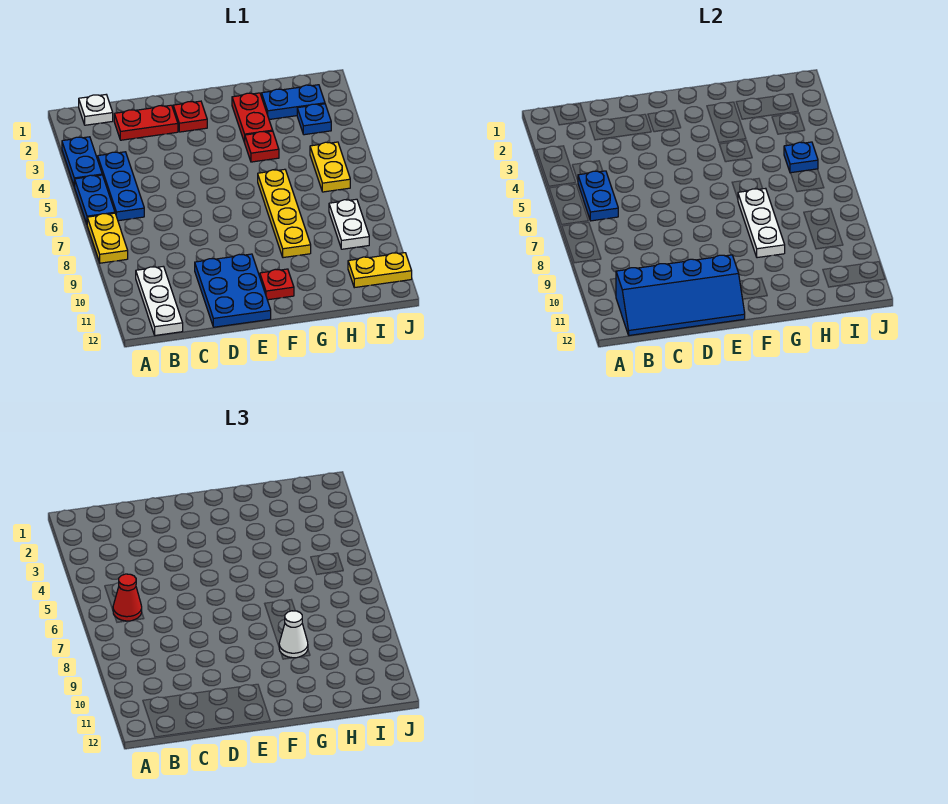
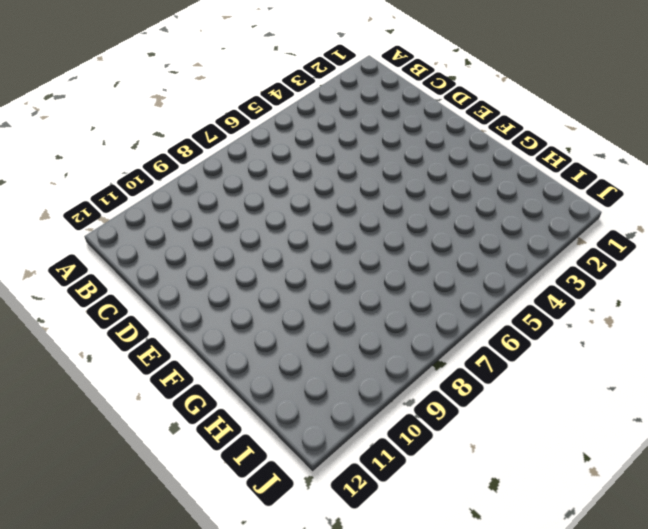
none -> blue 1x2 plate [62,137,102,186]
none -> blue 1x2 plate [74,175,115,224]
none -> yellow 1x2 plate [87,213,128,263]

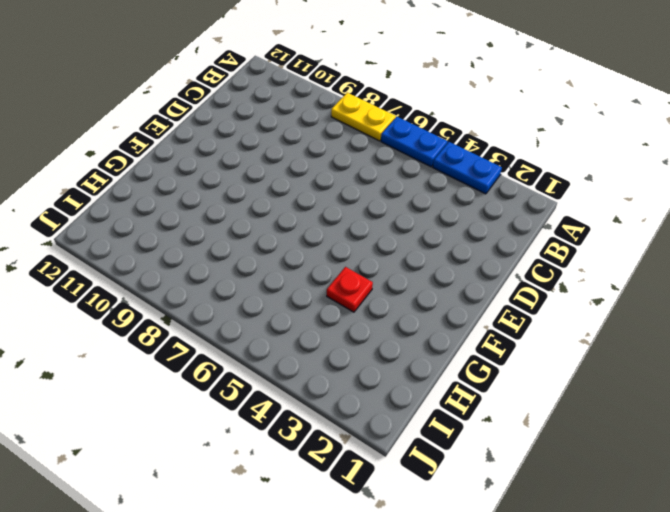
none -> white 1x1 plate [79,95,113,125]
none -> blue 1x3 plate [98,152,144,221]
none -> white 1x3 plate [136,266,183,335]

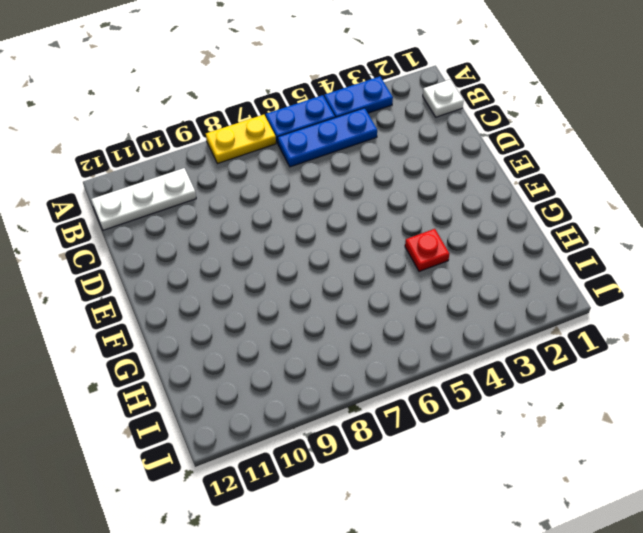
none -> red 1x2 plate [114,105,178,140]
none -> blue 2x3 plate [195,254,271,327]
none -> red 1x1 plate [173,101,207,132]

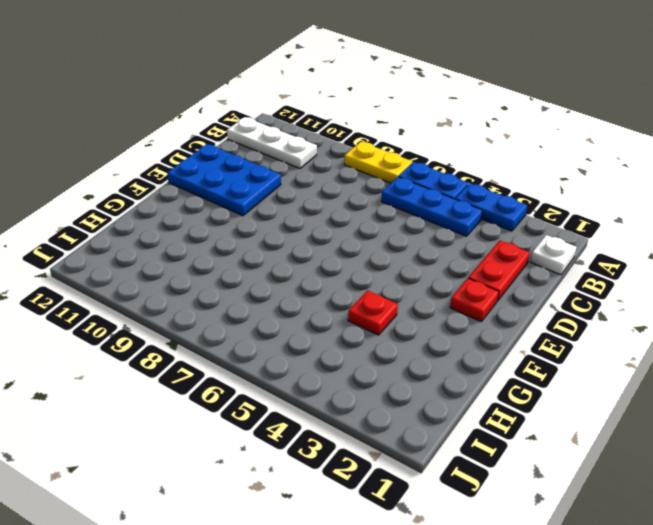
none -> red 1x1 plate [260,269,294,300]
none -> red 1x2 plate [232,93,273,143]
none -> yellow 1x4 plate [258,169,311,258]

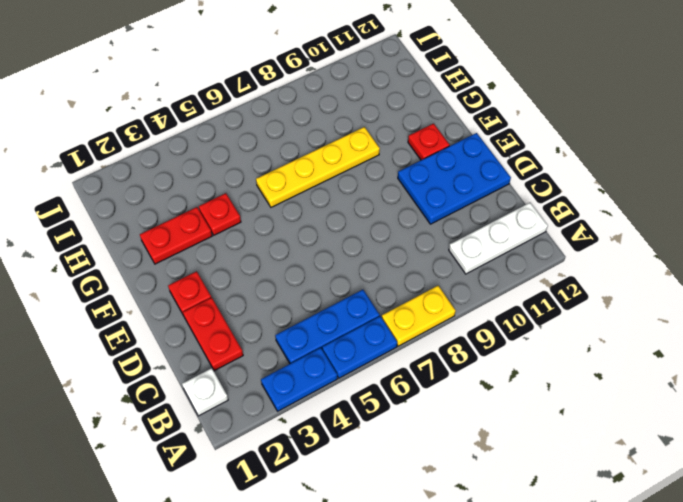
none -> blue 1x2 plate [262,85,325,119]
none -> blue 1x1 plate [297,104,331,135]
none -> yellow 1x2 plate [310,142,350,192]

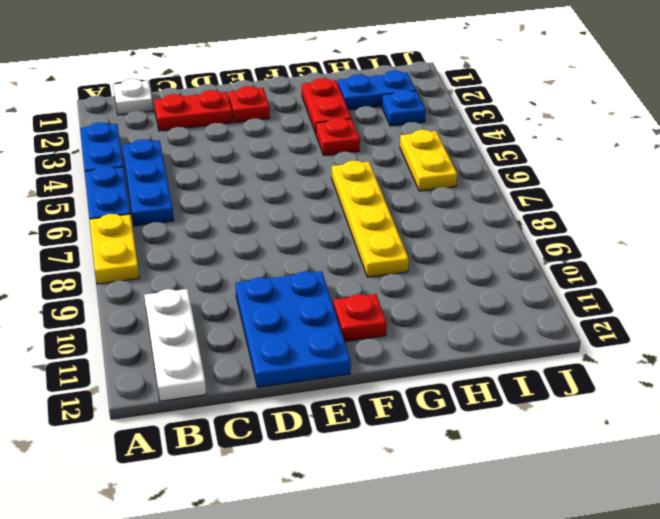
none -> white 1x2 plate [329,199,369,249]
none -> yellow 1x2 plate [348,253,412,288]
none -> blue 1x2 plate [578,171,618,221]

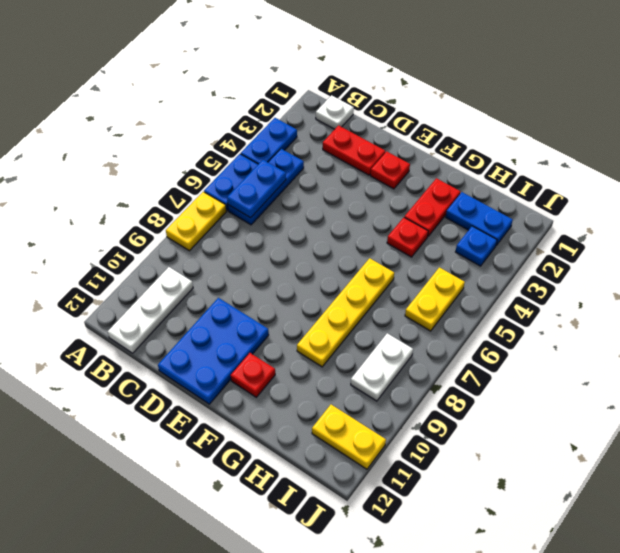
none -> blue 2x4 slope [616,255,745,335]
none -> white 1x3 plate [738,188,785,258]
none -> blue 1x1 plate [784,142,818,173]

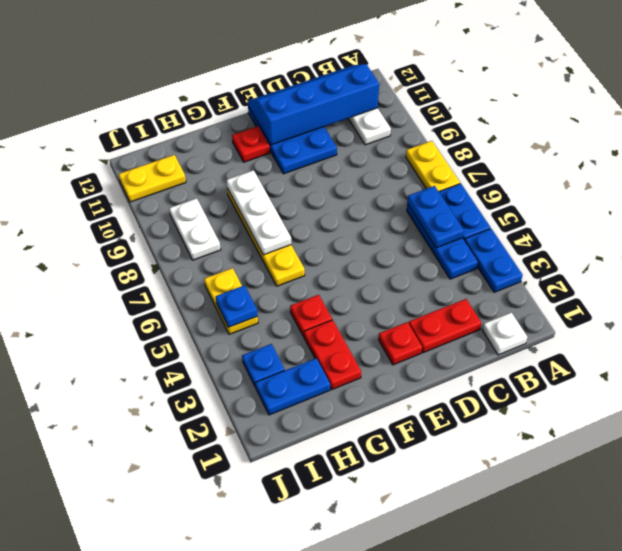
none -> red 1x1 cone [113,574,142,621]
none -> white 1x1 cone [279,611,308,658]

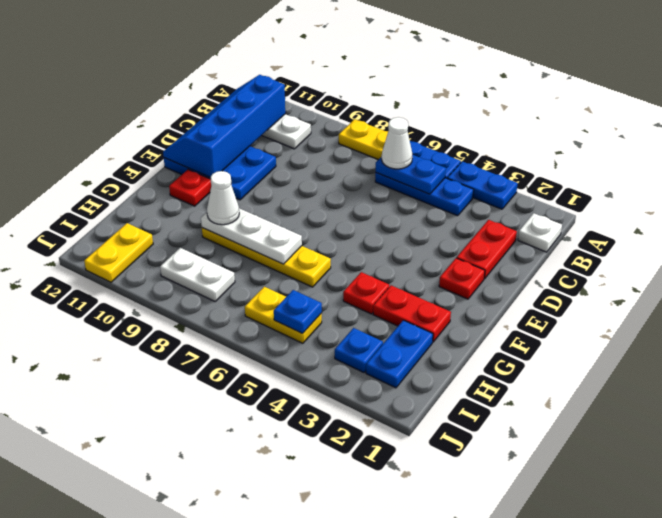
white 1x1 cone [382,117,412,169] -> red 1x1 cone [113,574,142,621]

